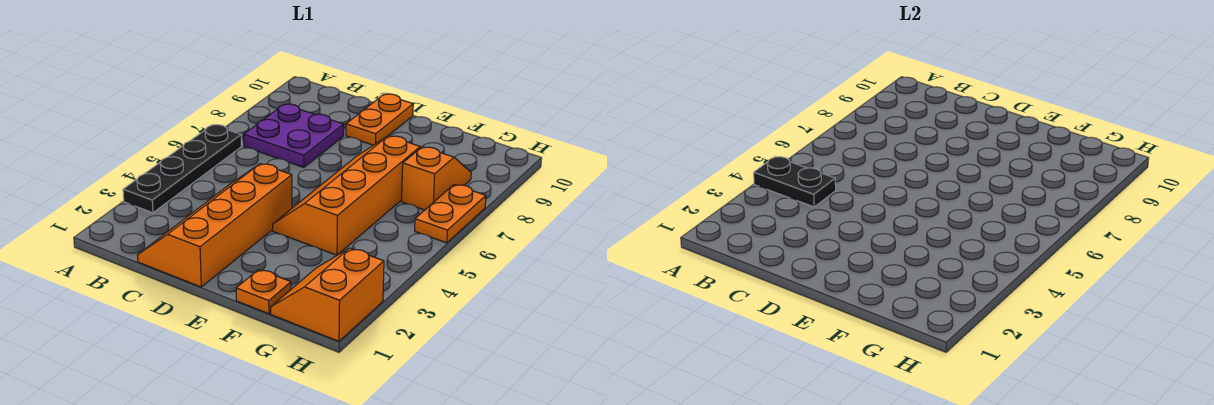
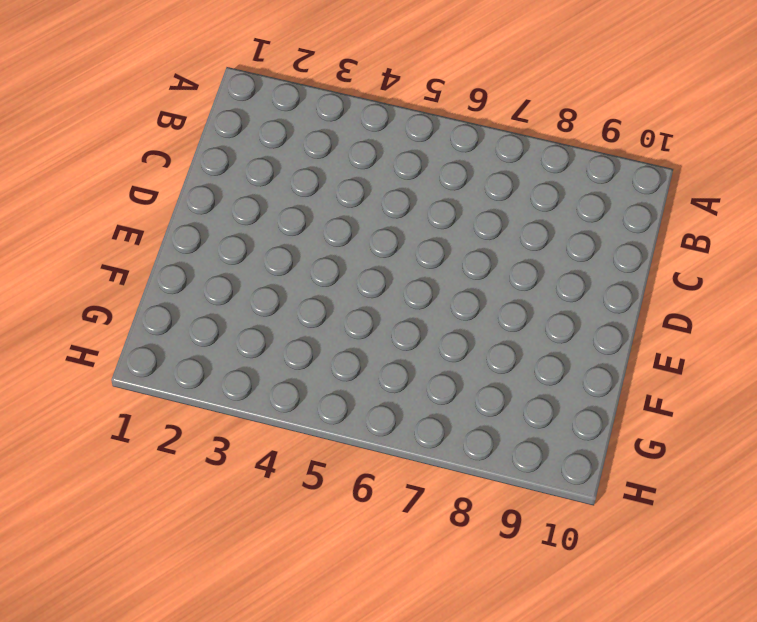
none -> black 1x4 plate [123,125,241,213]
none -> purple 2x2 plate [244,104,344,167]

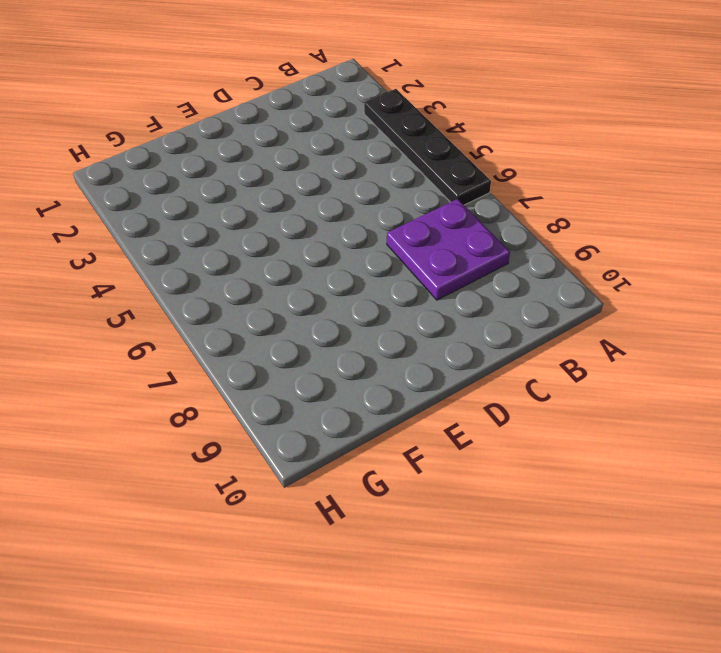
none -> orange 2x4 slope [138,164,292,287]
none -> orange 1x2 plate [346,94,413,145]

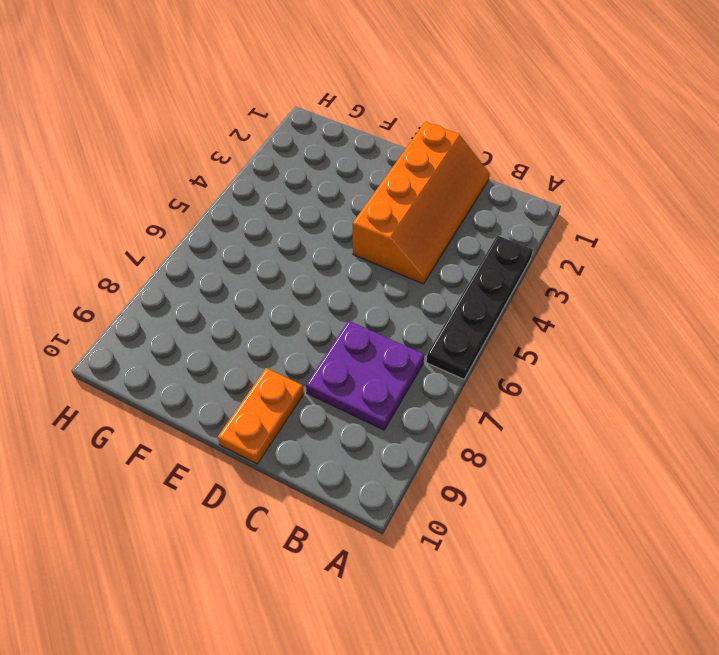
none -> orange 2x4 slope [273,136,420,255]
none -> orange 1x1 plate [236,269,291,314]

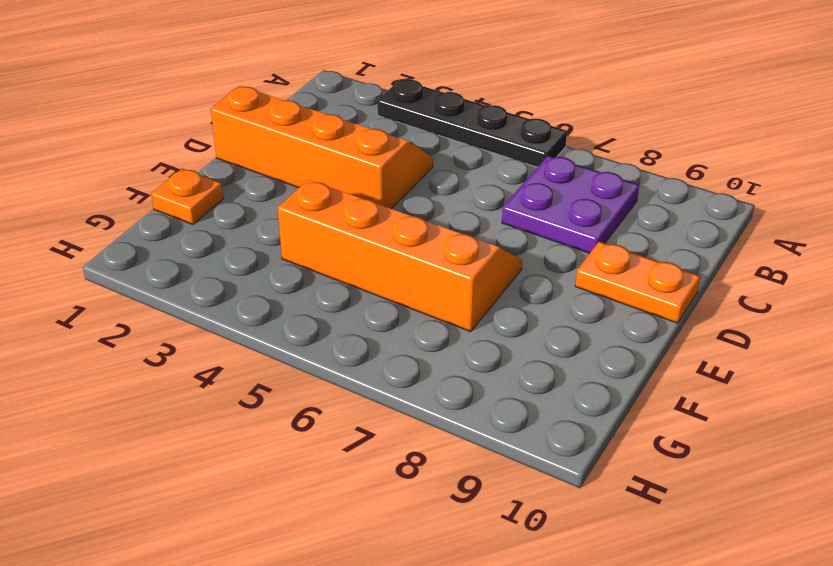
none -> orange 2x2 slope [271,248,384,341]
none -> orange 1x2 slope [402,147,471,210]

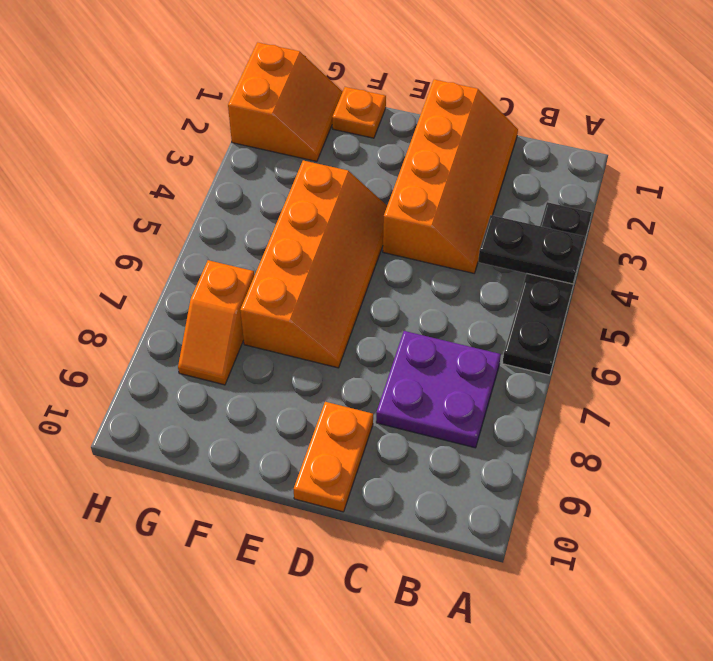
none -> orange 1x2 plate [415,185,486,243]

